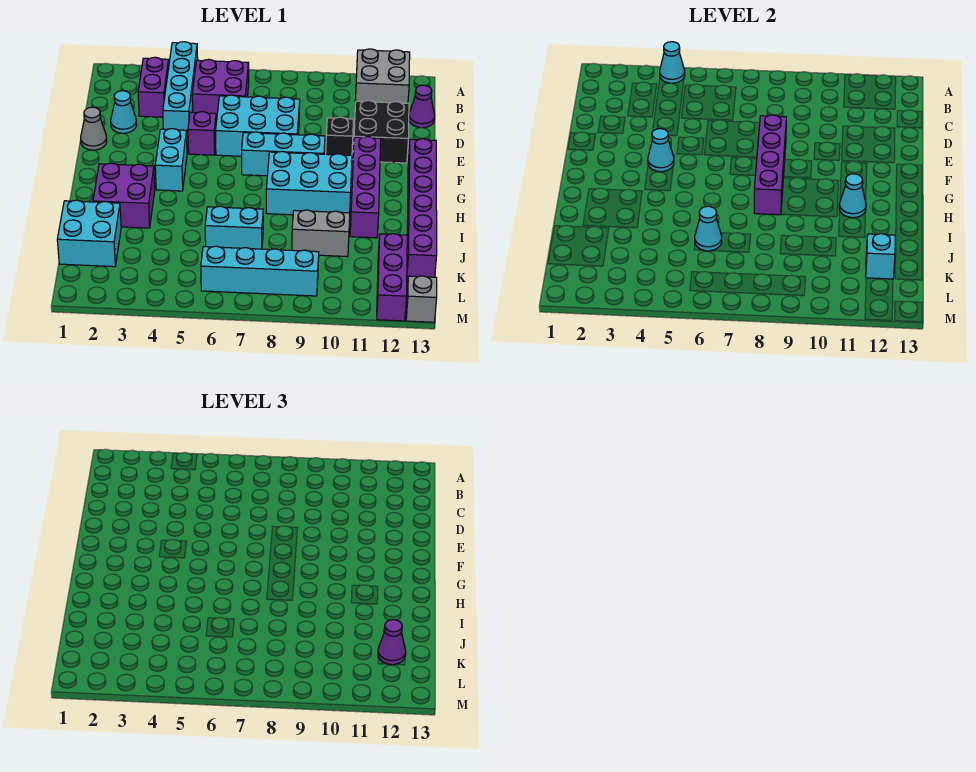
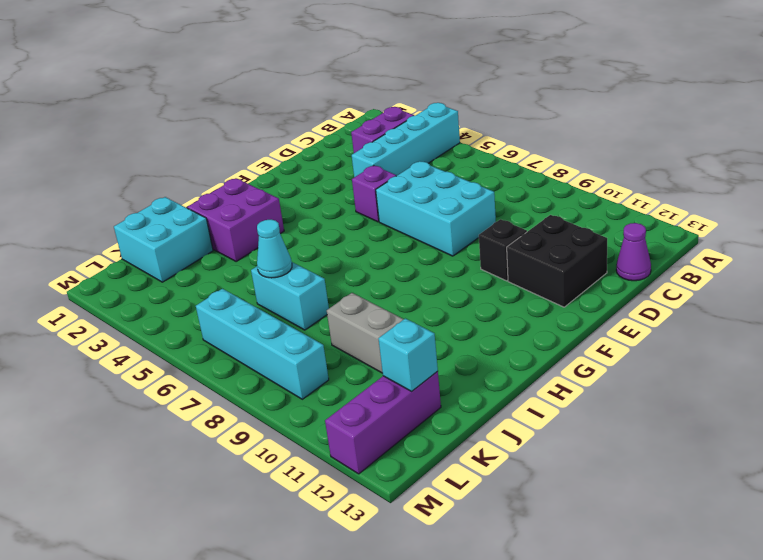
none -> grey 2x2 brick [355,49,410,103]
none -> purple 2x2 brick [192,59,249,119]
none -> cyan 1x1 cone [111,91,137,133]
none -> grey 1x1 cone [81,107,107,150]

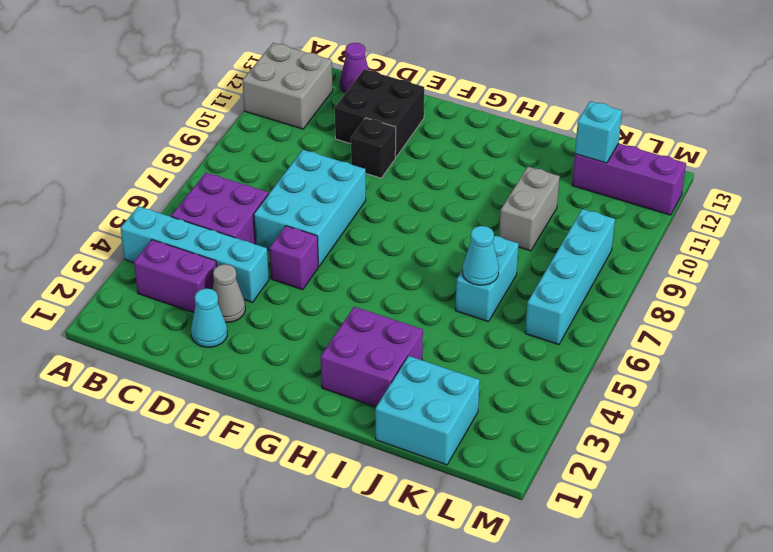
grey 1x1 cone [212,264,245,323] -> grey 1x1 cone moved to [81,107,107,150]
none -> cyan 1x2 brick [155,129,187,191]
none -> cyan 1x3 brick [242,132,325,176]
none -> purple 1x4 brick [350,136,381,238]
none -> purple 1x6 brick [407,139,437,279]

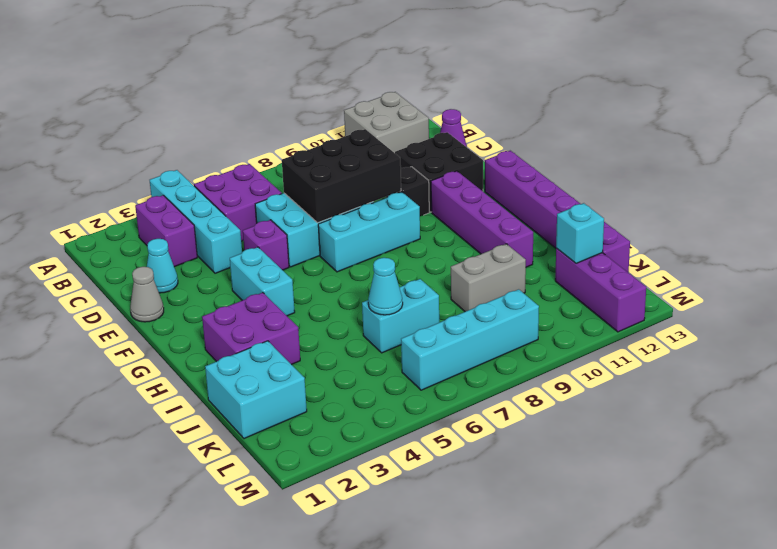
black 2x3 brick [282,129,401,223] -> purple 1x4 brick [754,115,786,215]
none -> cyan 2x3 brick [266,151,352,215]
none -> grey 1x1 brick [406,276,437,322]
none -> cyan 1x1 cone [660,42,685,83]
none -> cyan 1x1 cone [648,129,674,172]

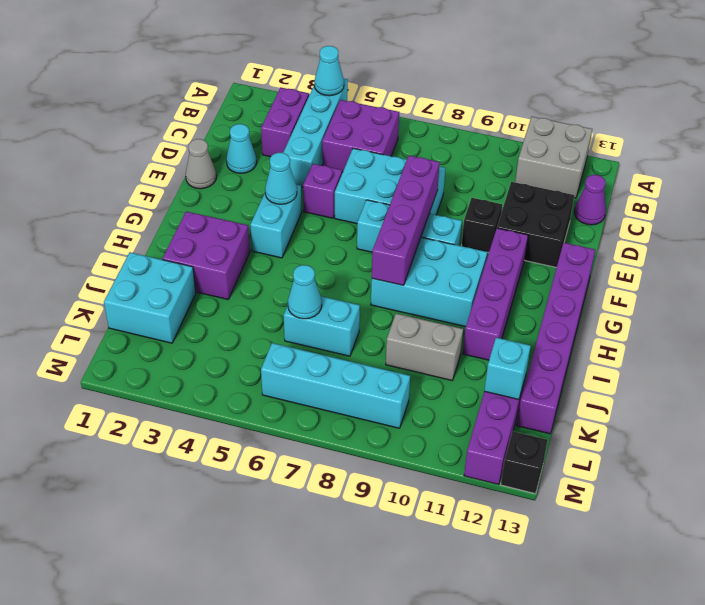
black 1x1 brick [501,431,548,494] -> grey 1x1 brick [406,276,437,322]
none -> cyan 1x1 cone [839,174,866,218]
none -> purple 1x1 cone [378,620,406,665]

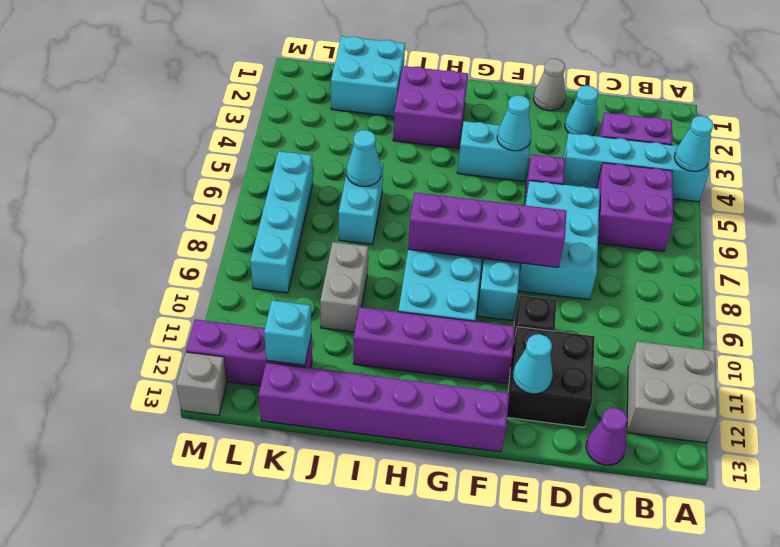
cyan 1x1 cone [513,334,553,394] -> cyan 1x1 cone moved to [839,174,866,218]
none -> purple 1x1 cone [378,620,406,665]

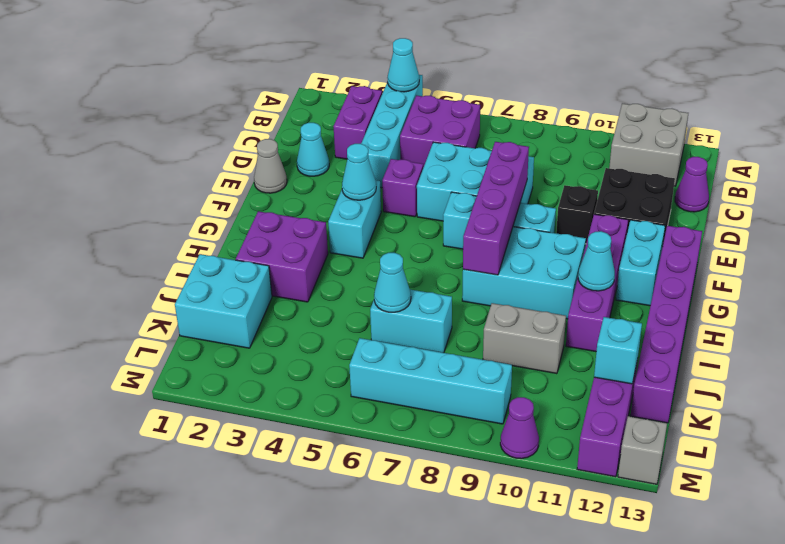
cyan 1x2 brick [616,220,665,306] -> none
purple 1x1 cone [500,397,539,459] -> purple 1x1 cone moved to [378,620,406,665]

